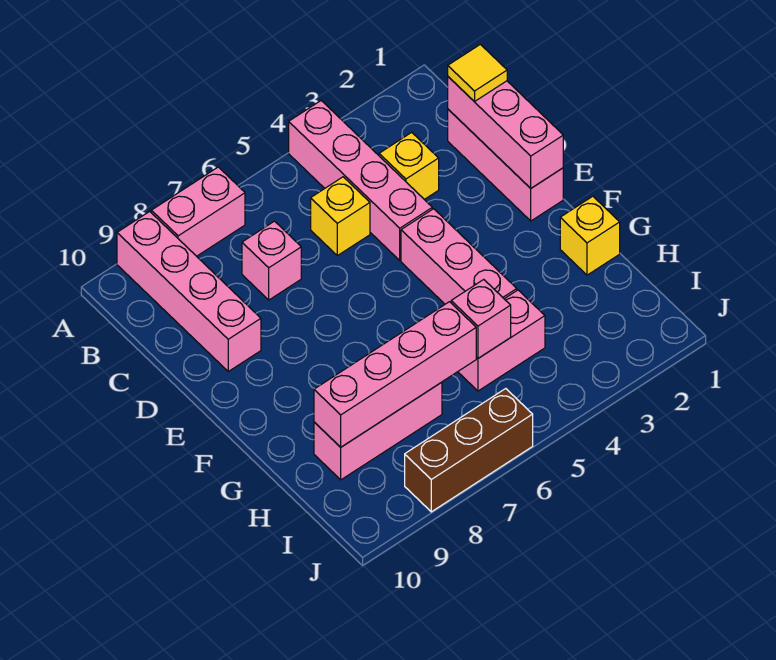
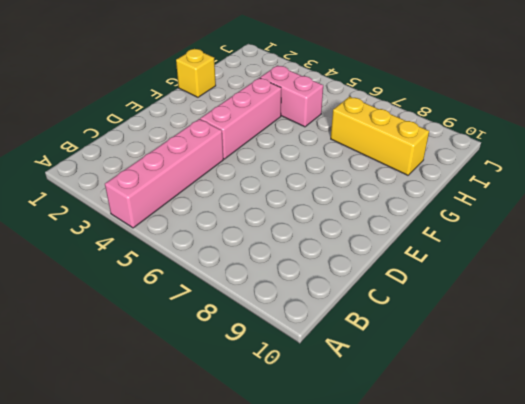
yellow 1x3 brick [331,97,429,175] -> pink 1x3 brick [314,382,442,480]
none -> pink 1x2 brick [151,167,245,256]
none -> pink 1x4 brick [117,211,261,371]
none -> pink 1x3 brick [448,109,563,221]

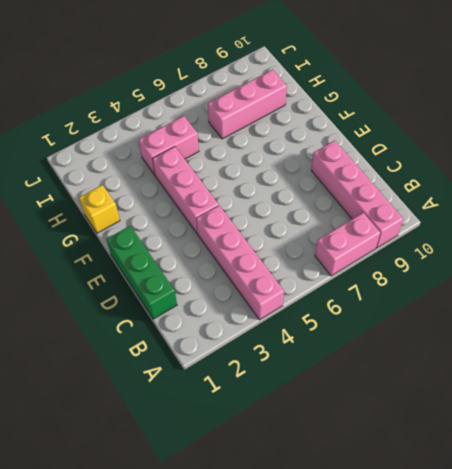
green 1x3 brick [107,226,177,319] -> pink 1x3 brick [448,109,563,221]
none -> yellow 1x1 brick [379,132,439,199]
none -> yellow 1x1 brick [311,177,370,256]
none -> pink 1x1 brick [242,221,301,300]

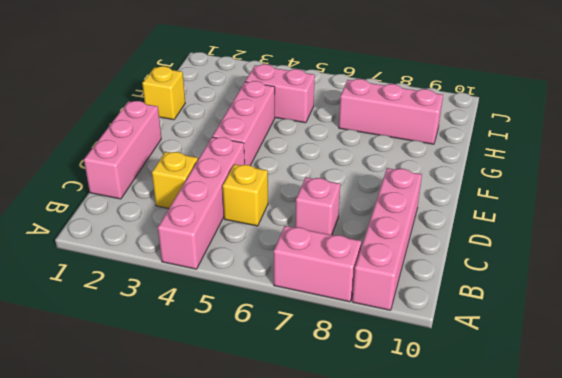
none -> brown 1x3 brick [405,389,533,512]
none -> pink 1x3 brick [448,77,563,188]
none -> pink 1x1 brick [451,280,511,358]

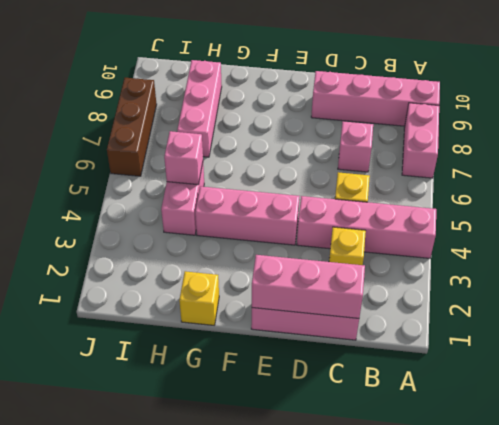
none -> pink 1x4 brick [314,302,476,447]
none -> yellow 1x1 tile [448,44,507,102]

